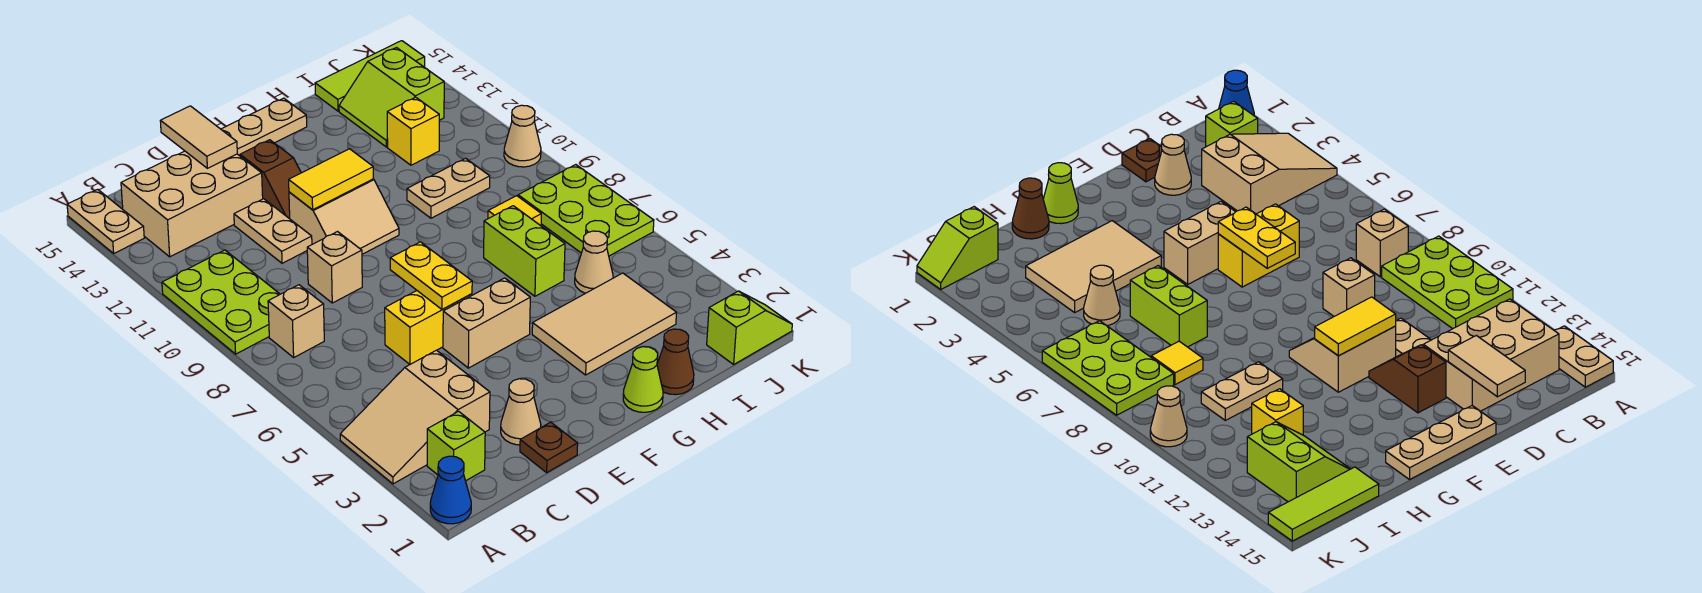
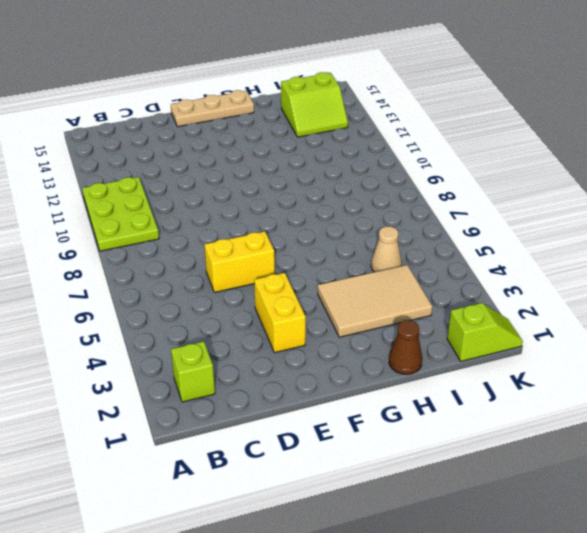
yellow 1x2 brick [254,273,306,353] -> none
lime 2x2 slope [281,72,348,137] -> lime 2x2 slope turned to [339,48,444,147]
none -> blue 1x1 cone [430,456,471,524]
none -> tan 2x3 slope [340,350,490,484]
none -> tan 1x2 plate [67,189,144,253]
none -> tan 1x1 brick [268,285,324,357]

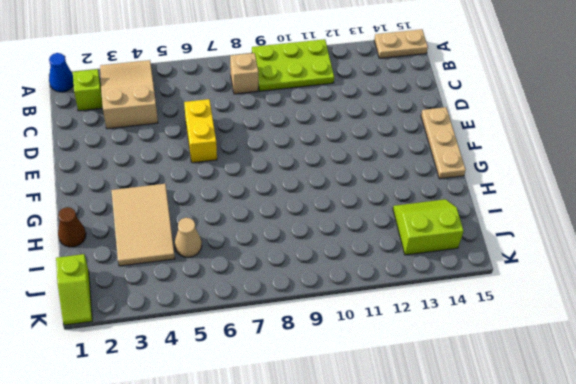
none -> tan 2x3 brick [121,151,263,257]
none -> brown 1x1 plate [520,422,578,472]
none -> tan 1x1 cone [501,379,541,445]
none -> tan 1x1 brick [307,232,362,303]

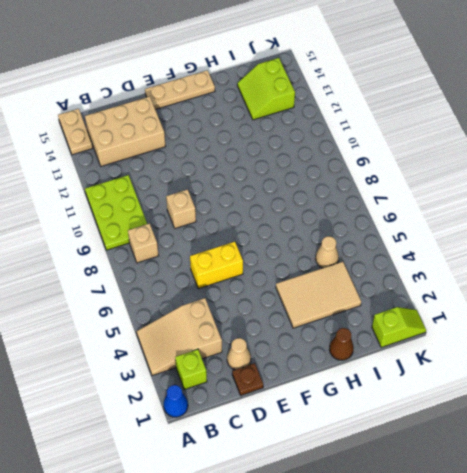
none -> tan 1x2 plate [234,199,312,263]
none -> tan 1x2 brick [443,278,530,368]
none -> tan 2x2 slope [289,179,399,254]
none -> brown 1x2 slope [240,140,301,219]

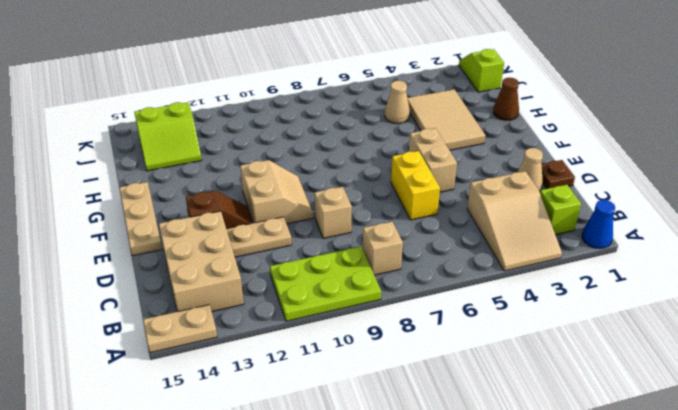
none -> lime 1x1 cone [623,347,663,412]
none -> lime 1x2 brick [484,206,565,296]
none -> tan 1x2 plate [407,158,490,218]
none -> yellow 1x1 tile [488,196,541,226]

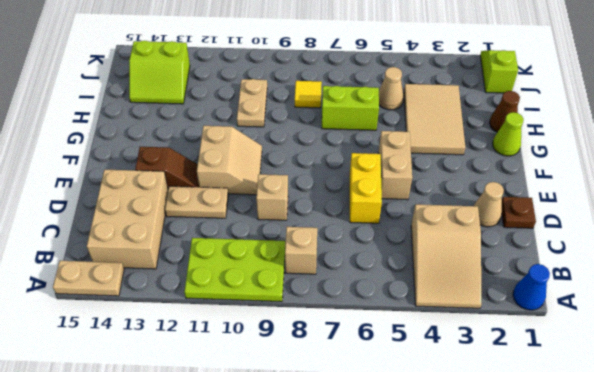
none -> lime 1x1 brick [427,411,485,481]
none -> tan 1x3 plate [221,98,307,156]
none -> yellow 1x1 brick [387,97,439,165]
none -> lime 1x3 tile [315,41,425,111]

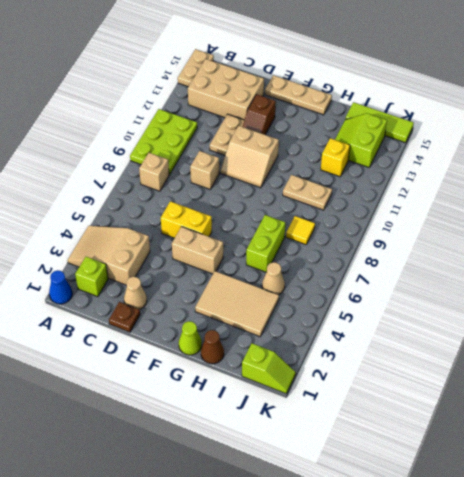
none -> lime 2x3 plate [518,165,654,256]
none -> tan 1x1 cone [504,105,541,167]
none -> tan 1x2 tile [160,106,237,168]
none -> yellow 1x2 plate [390,242,472,310]

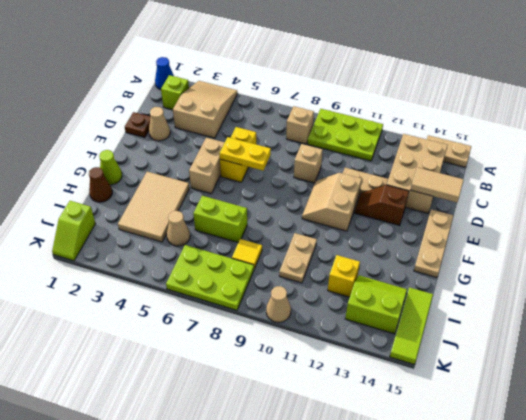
none -> yellow 1x2 tile [289,149,373,210]

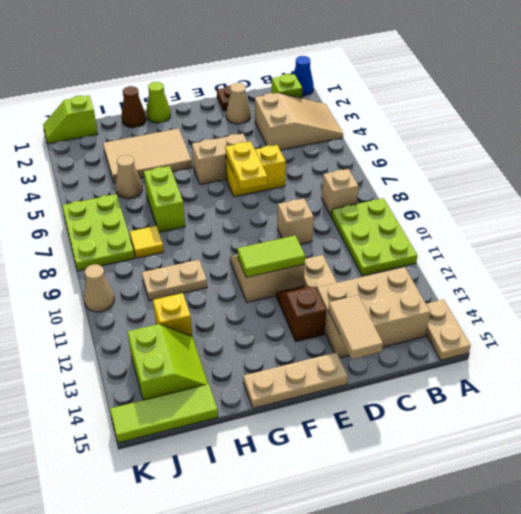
lime 1x2 tile [237,235,305,277] -> yellow 1x2 tile [289,149,373,210]

